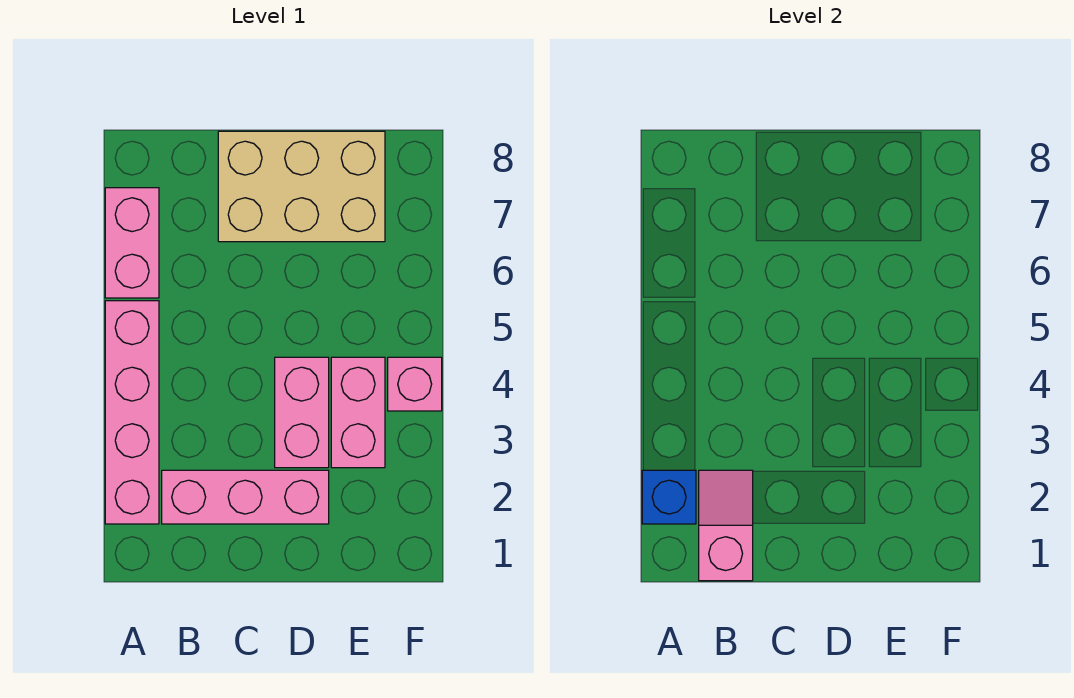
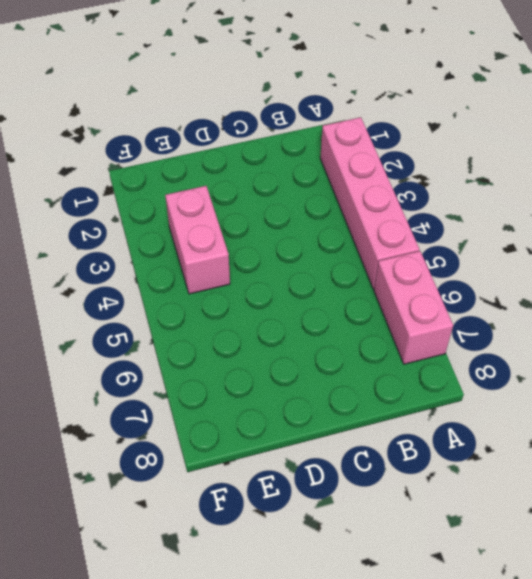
none -> pink 1x3 brick [162,470,329,524]
none -> tan 2x3 brick [218,131,385,242]

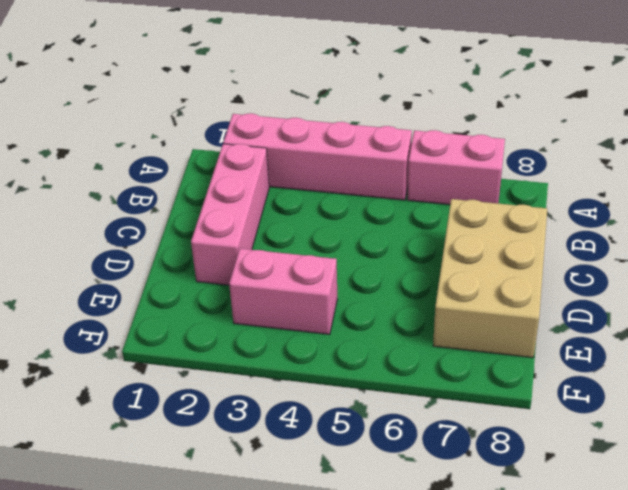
none -> pink 1x2 brick [275,357,329,468]
none -> pink 1x1 brick [388,357,442,411]

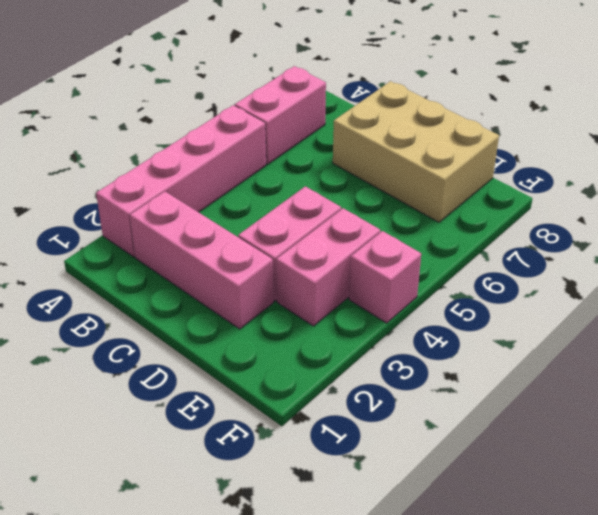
none -> blue 1x1 brick [642,470,696,524]
none -> pink 1x2 slope [699,470,753,581]

